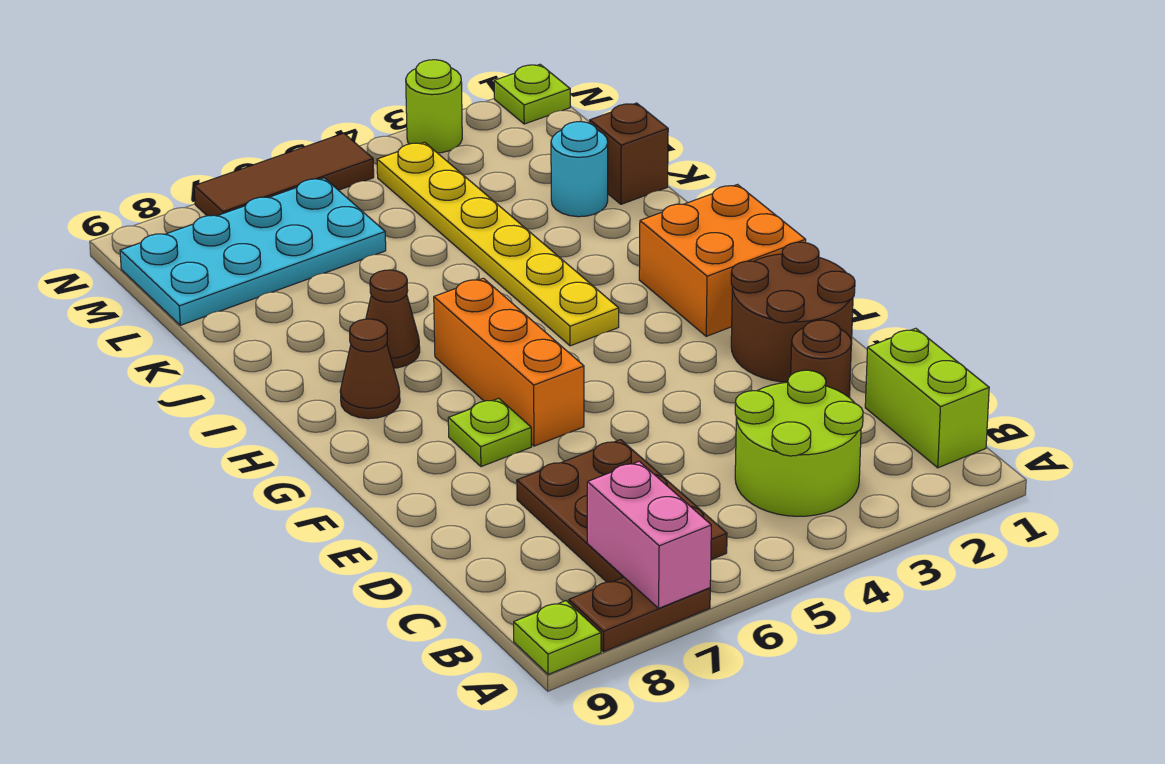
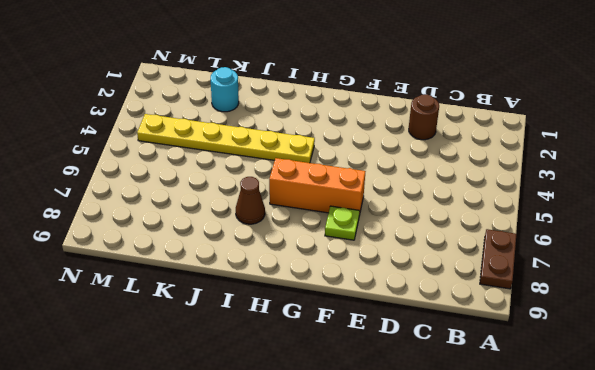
none -> lime 1x1 plate [514,601,601,674]
none -> lime 1x2 brick [865,328,989,468]
none -> lime 2x2 round brick [735,370,863,516]

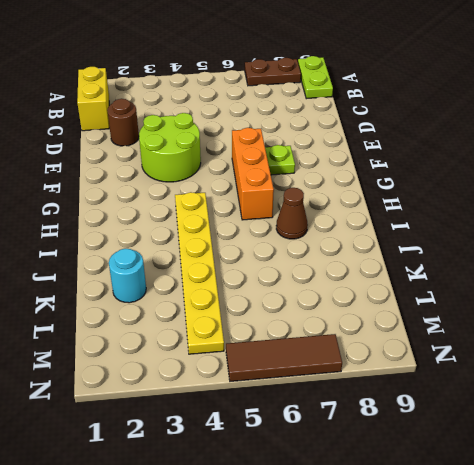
lime 1x2 plate [298,56,333,99] -> lime 1x1 plate [514,601,601,674]
yellow 1x2 brick [77,67,109,131] -> lime 1x2 brick [865,328,989,468]
lime 2x2 round brick [139,113,201,182] -> lime 2x2 round brick moved to [735,370,863,516]
none -> brown 2x3 plate [517,440,727,582]
none -> brown 2x2 round brick [731,242,855,382]
none -> orange 2x2 brick [639,185,806,336]

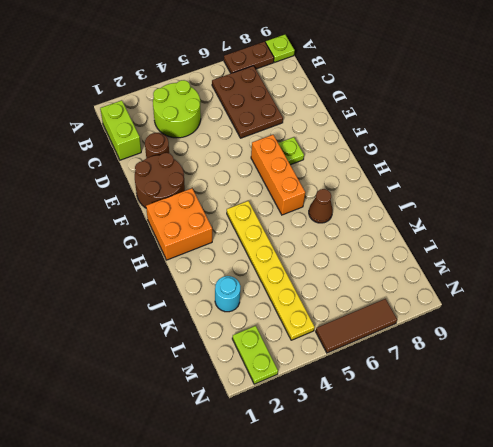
lime 1x2 plate [232,326,278,384] -> none
none -> brown 1x1 cone [340,319,400,419]
none -> brown 1x1 brick [590,103,668,204]
none -> cyan 2x4 plate [120,178,386,325]

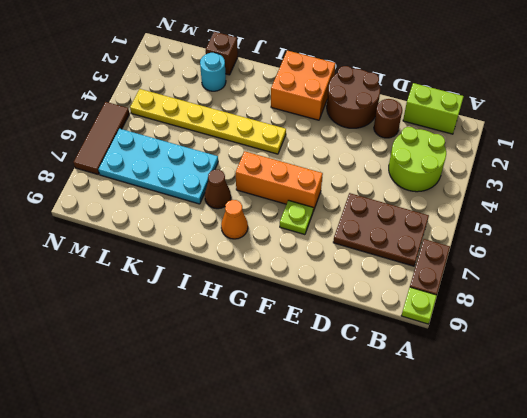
orange 1x1 cone [221,200,248,239] -> brown 1x1 cone [340,319,400,419]
cyan 2x4 plate [98,129,218,204] -> cyan 2x4 plate turned to [120,178,386,325]
none -> lime 1x1 plate [494,64,570,124]
none -> lime 1x1 round brick [406,60,462,153]
none -> pink 1x2 brick [587,461,711,608]

